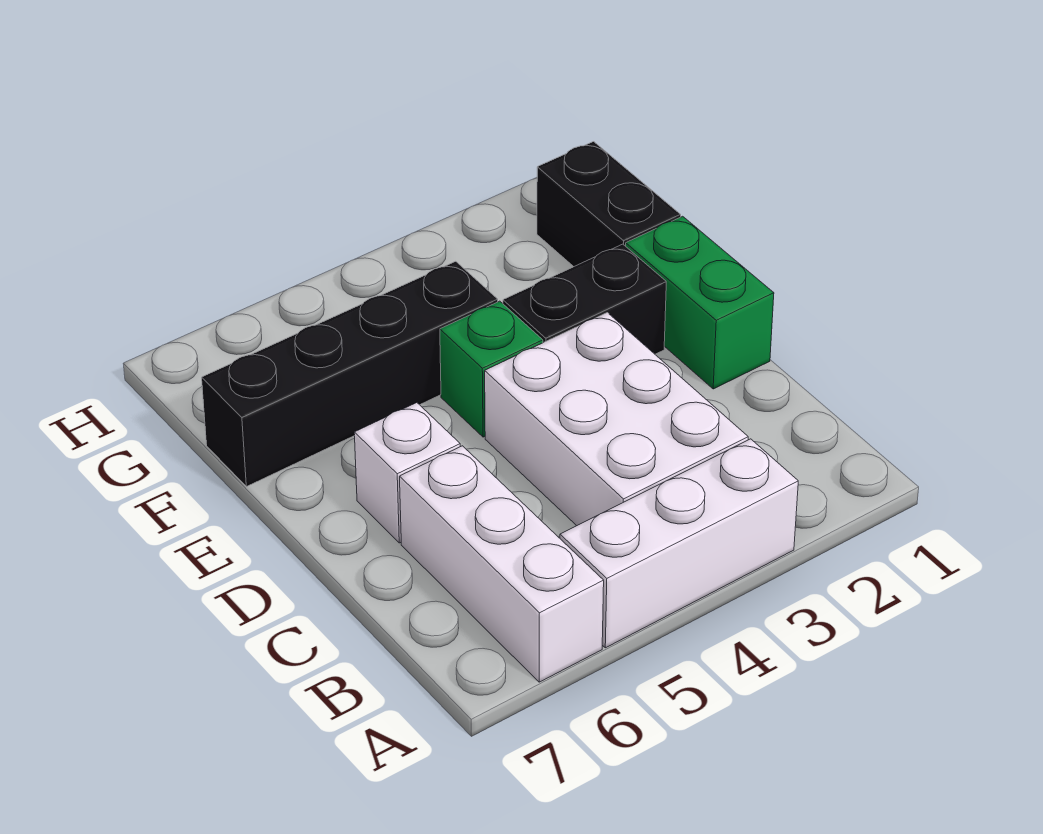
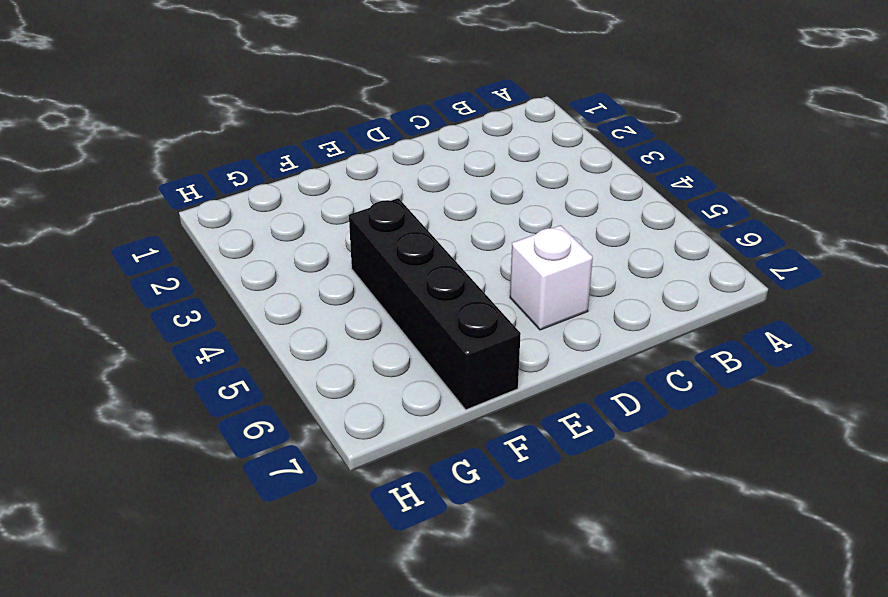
none -> white 1x3 brick [560,439,798,648]
none -> white 1x3 brick [400,446,604,682]

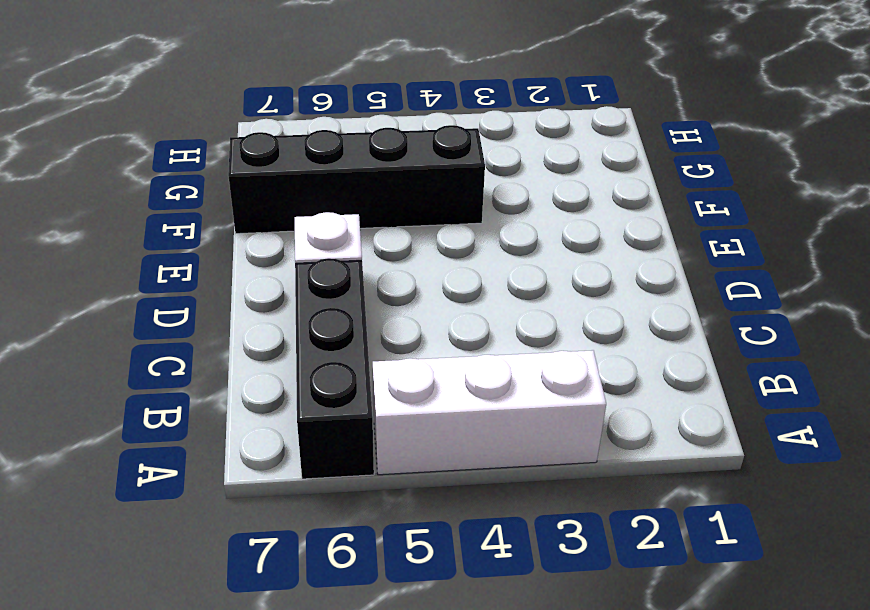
black 1x3 brick [295,258,374,479] -> white 1x3 brick [400,446,604,682]
none -> white 2x3 brick [485,313,748,526]
none -> green 1x2 brick [626,216,774,389]

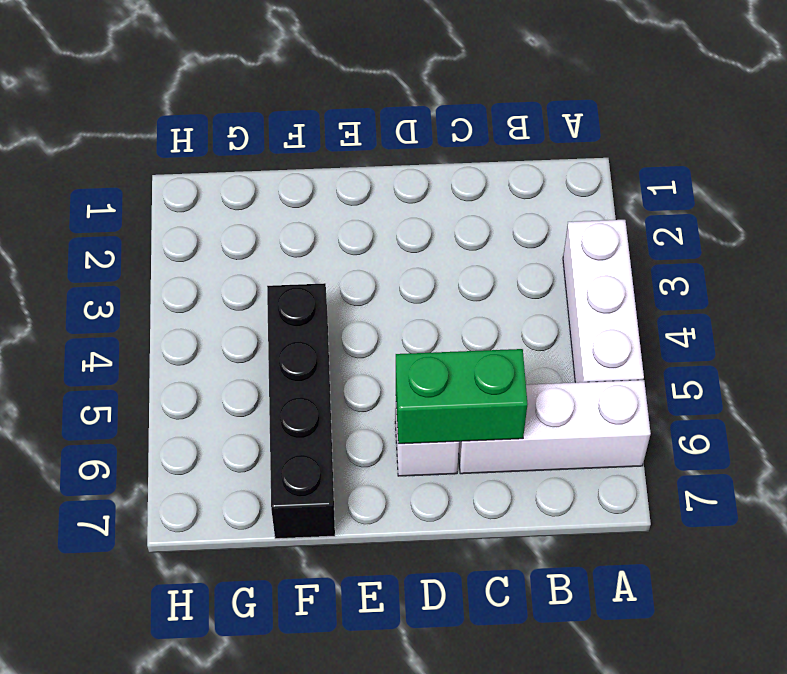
green 1x2 brick [396,349,527,444] -> green 1x2 brick moved to [626,216,774,389]
none -> white 2x3 brick [485,313,748,526]
none -> black 1x2 brick [503,244,666,354]

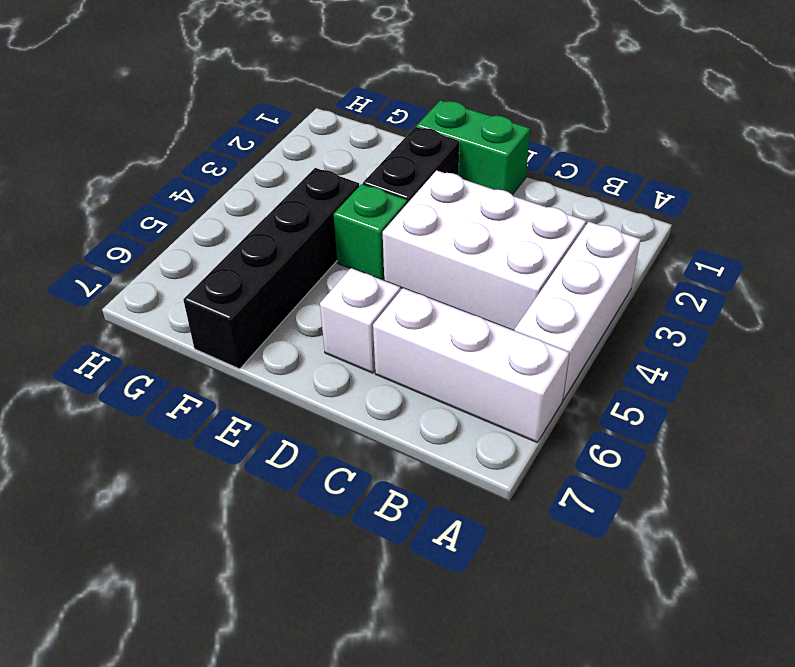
none -> black 1x2 brick [537,142,681,267]

